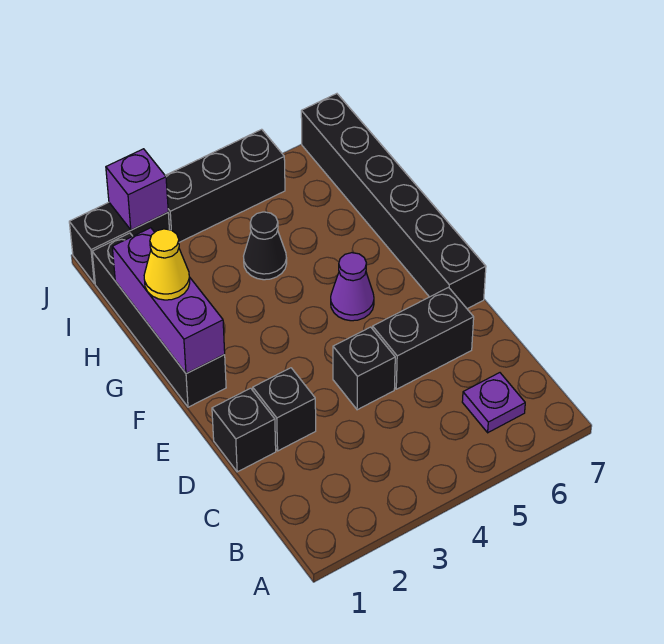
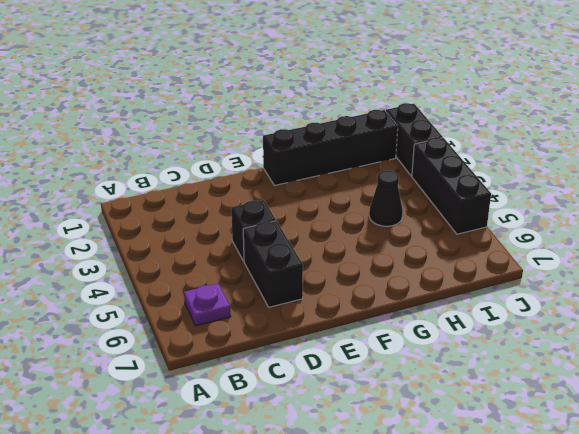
none -> black 1x1 brick [212,388,276,472]
none -> black 1x1 brick [253,368,316,451]
none -> black 1x6 brick [301,94,486,309]

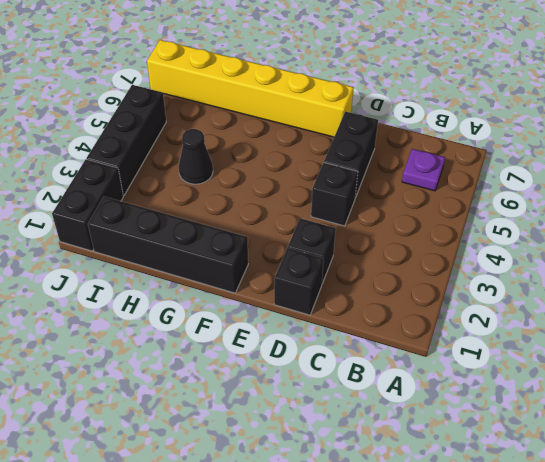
yellow 1x6 brick [147,40,354,137] -> black 1x6 brick [301,94,486,309]
none -> purple 1x1 cone [331,253,374,321]
none -> purple 1x3 brick [112,228,225,374]
none -> purple 1x1 brick [106,149,168,230]

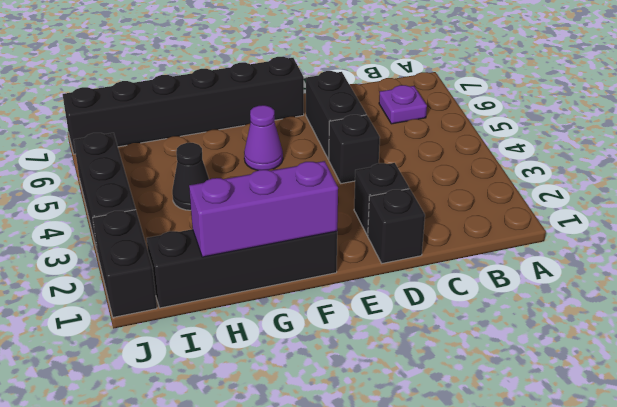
none -> purple 1x1 brick [106,149,168,230]
none -> yellow 1x1 cone [144,229,190,300]

